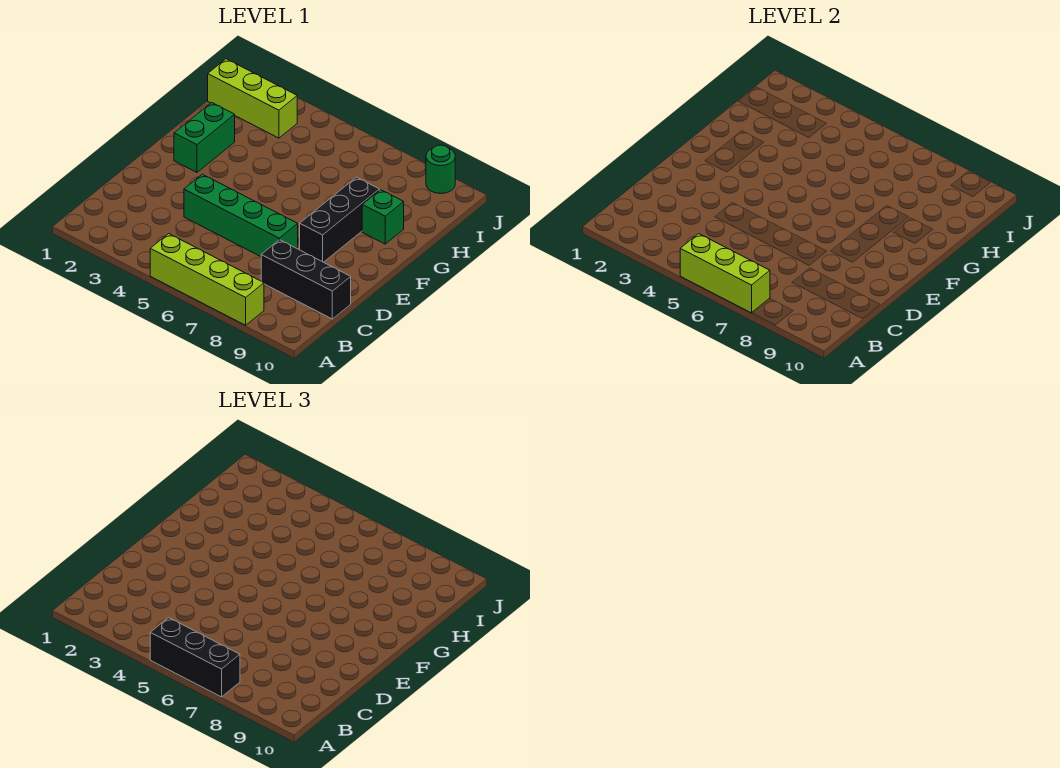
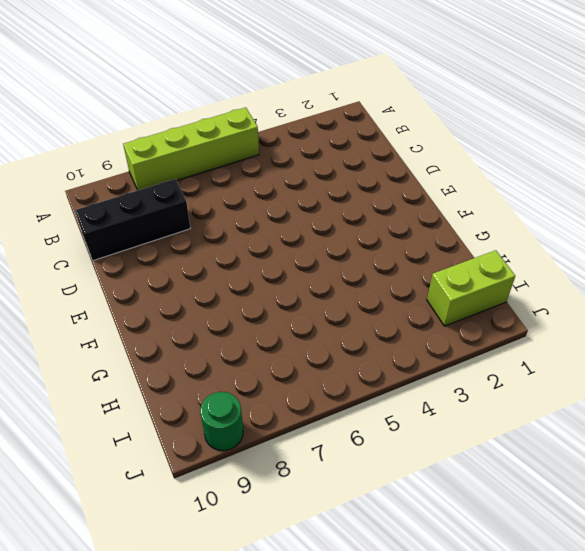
lime 1x2 brick [427,250,515,326] -> lime 1x3 brick [208,59,297,138]
none -> green 1x4 brick [184,174,298,257]
none -> black 1x3 brick [300,177,379,262]

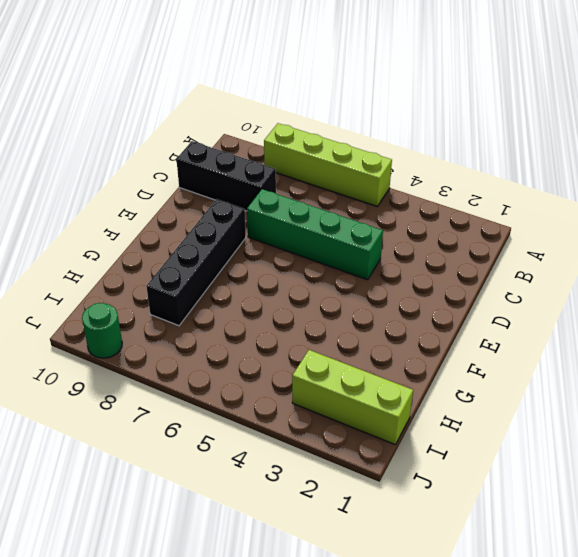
black 1x4 brick [146,199,246,326] -> black 1x3 brick [300,177,379,262]
none -> green 1x2 brick [174,103,235,172]
none -> green 1x1 brick [362,190,404,244]

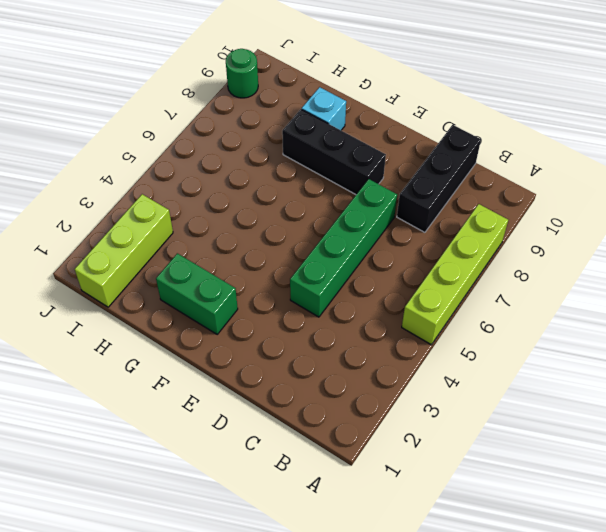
cyan 1x1 brick [302,87,346,130] -> green 1x1 brick [362,190,404,244]
none -> lime 1x3 brick [680,234,770,313]
none -> black 1x3 brick [150,618,240,697]

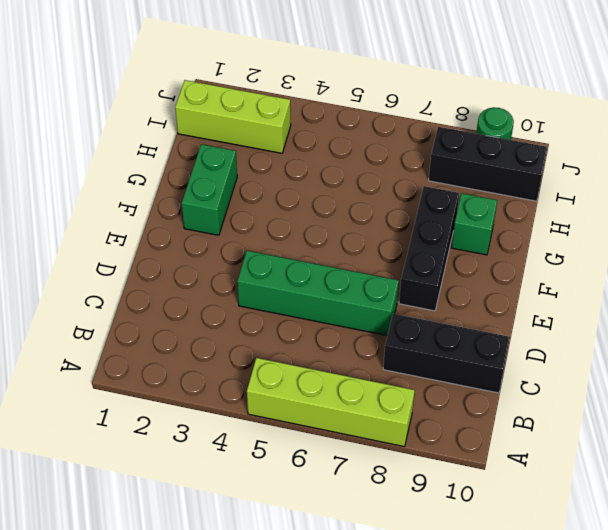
black 1x3 brick [429,127,547,201] -> black 1x3 brick moved to [150,618,240,697]
none -> lime 1x3 brick [680,234,770,313]

